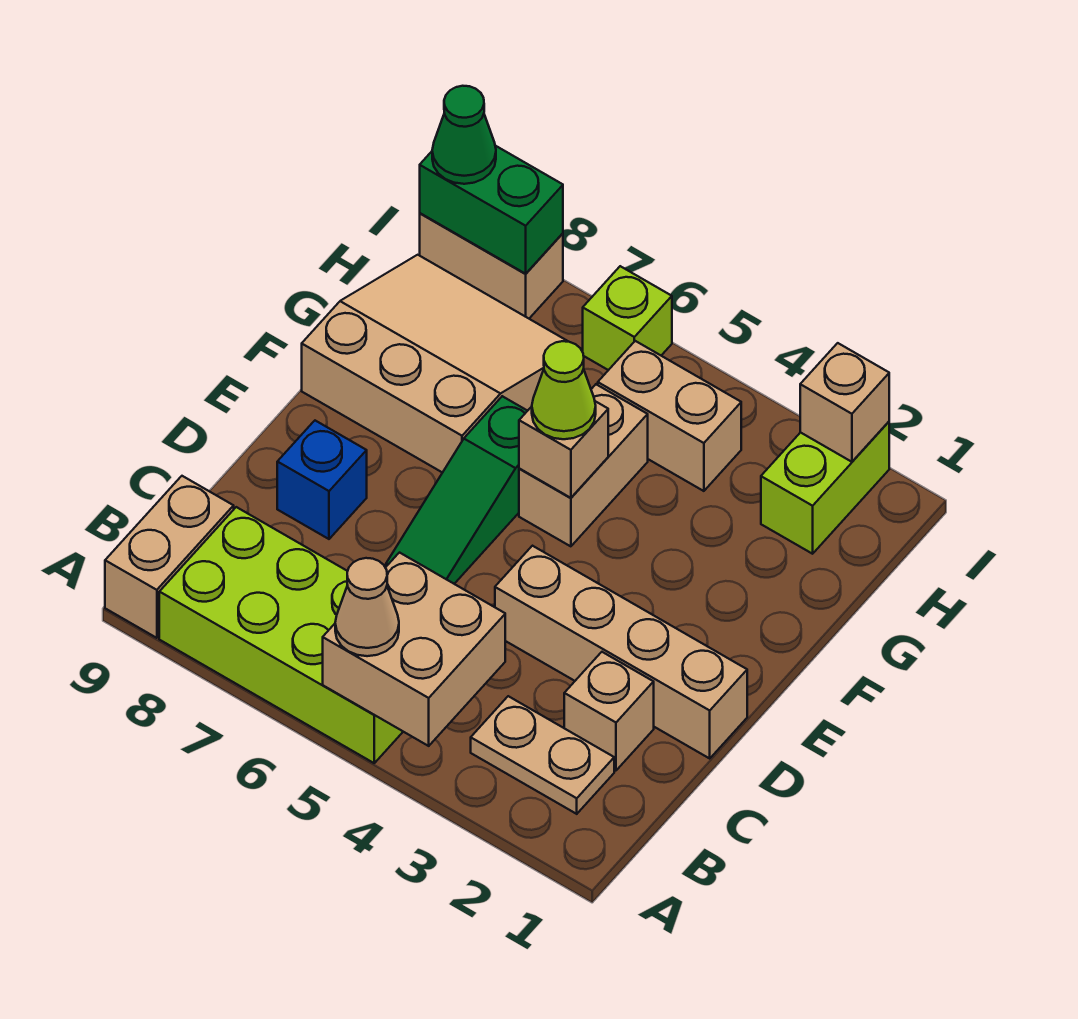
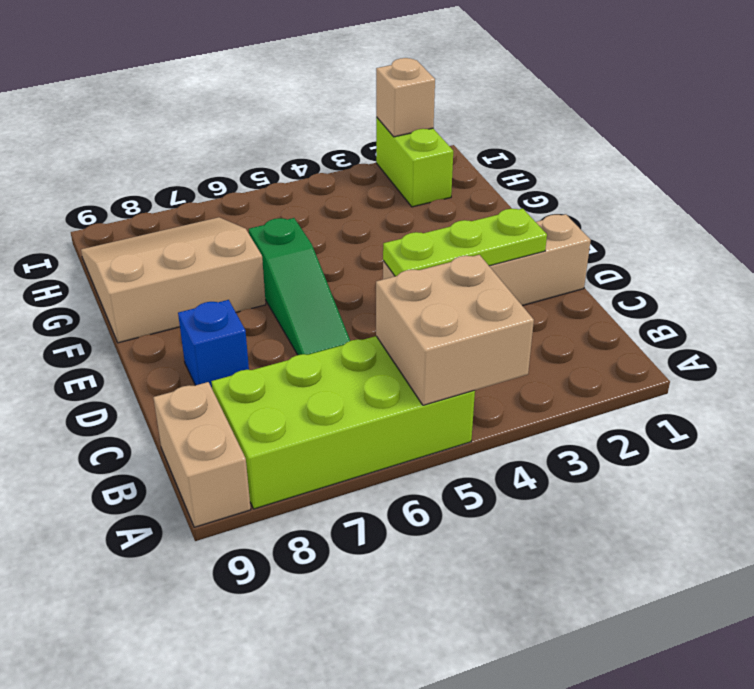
lime 1x3 plate [383,209,547,276] -> none
none -> tan 1x2 plate [471,696,614,814]
none -> tan 1x1 brick [564,652,654,770]
none -> tan 1x2 brick [519,384,648,546]

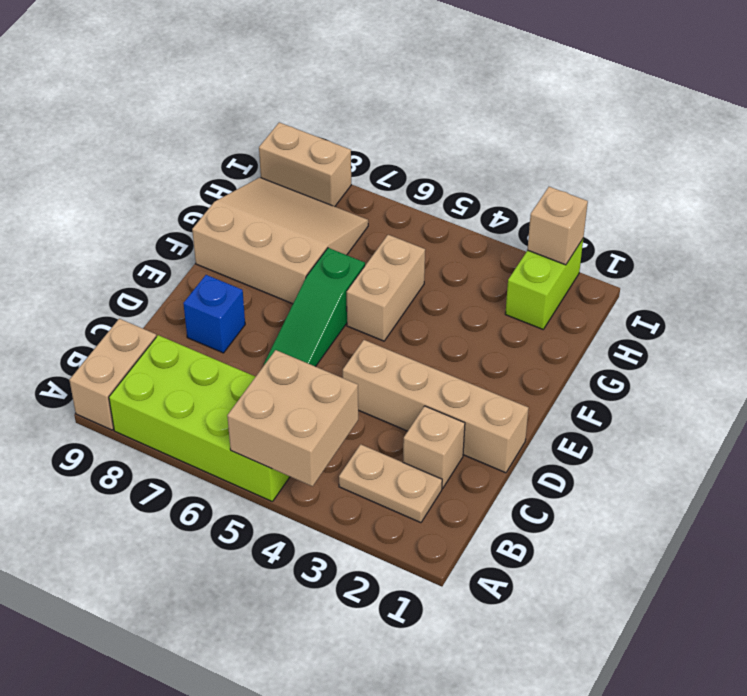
none -> tan 1x2 brick [598,341,741,491]
none -> lime 1x1 brick [583,266,672,370]
none -> tan 1x1 brick [519,401,608,498]

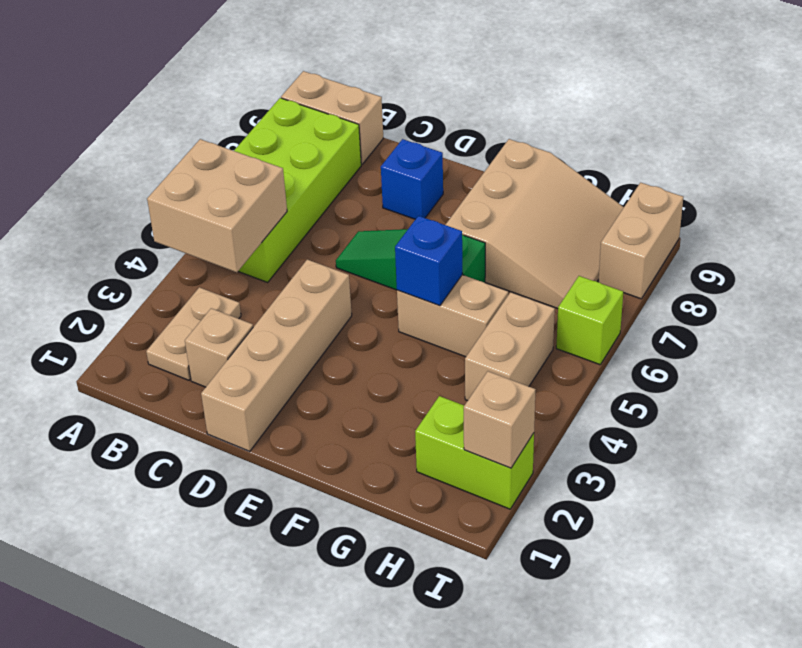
blue 1x1 brick [395,216,462,306] -> tan 1x1 brick [519,401,608,498]
none -> green 1x2 brick [420,146,563,274]
none -> tan 1x1 cone [335,558,399,656]
none -> lime 1x1 cone [532,341,596,439]

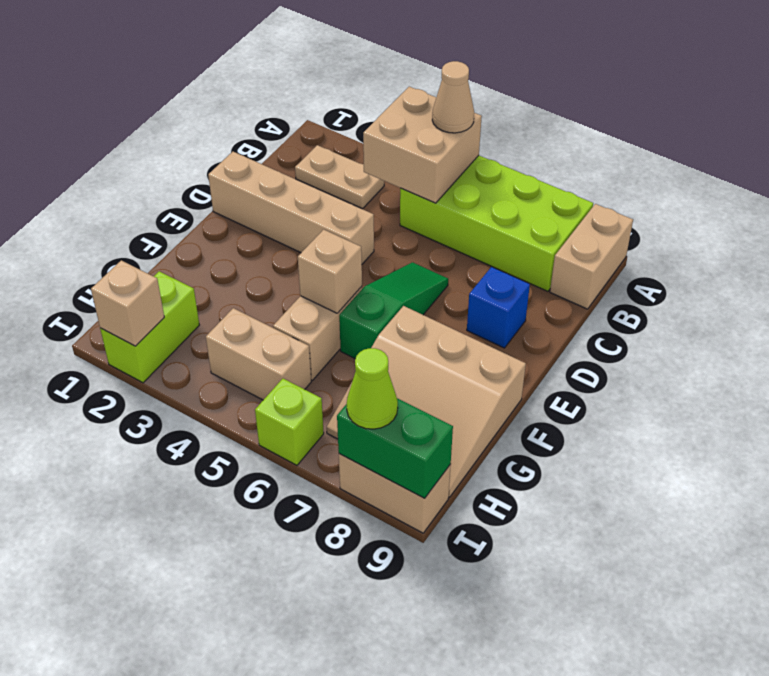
lime 1x1 cone [347,348,398,429] -> lime 1x1 cone moved to [532,341,596,439]
none -> tan 1x1 brick [564,652,654,770]
none -> green 1x1 cone [432,86,496,184]

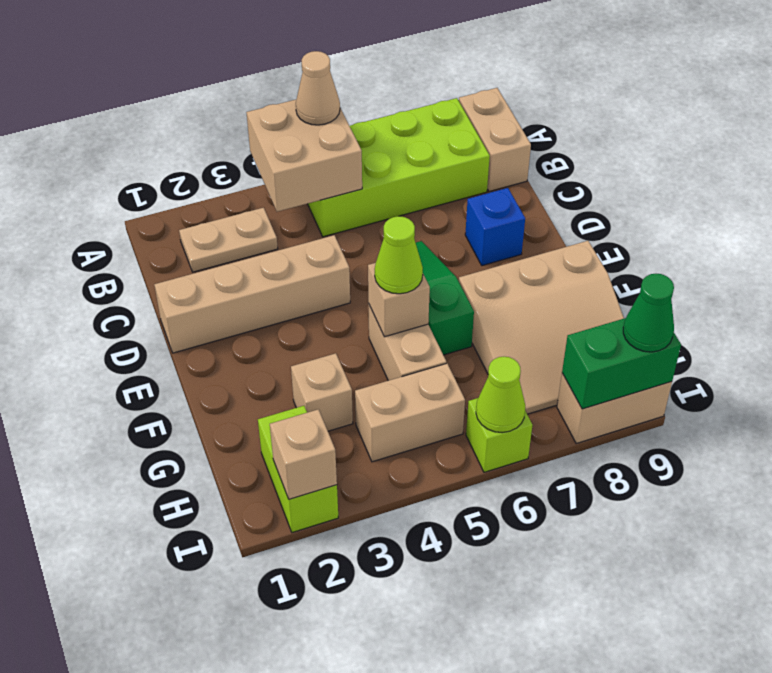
tan 1x1 brick [291,353,353,431] -> tan 1x1 brick moved to [564,652,654,770]
lime 1x1 cone [476,357,525,433] -> none

